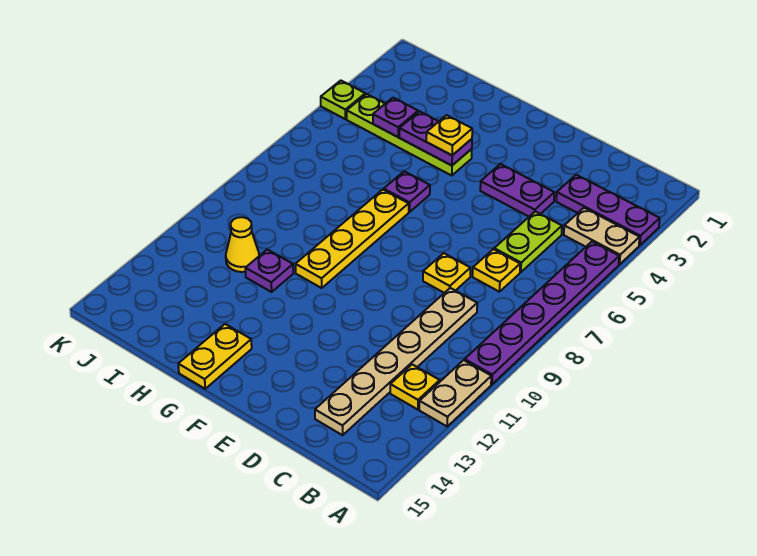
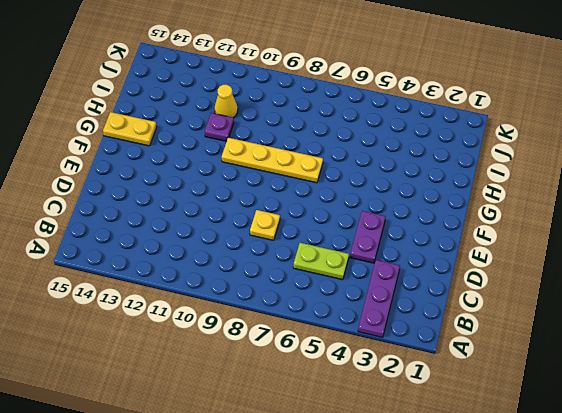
none -> tan 1x2 plate [564,208,640,265]
none -> purple 1x6 plate [465,242,619,384]
none -> tan 1x2 plate [419,360,491,426]

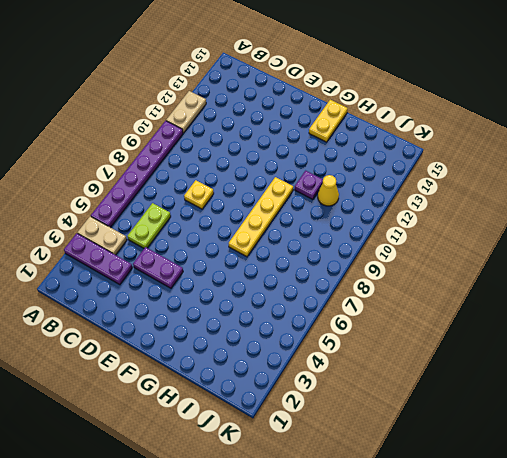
none -> yellow 1x1 plate [390,364,440,410]
none -> yellow 1x1 plate [473,249,520,292]
none -> tan 1x6 plate [315,288,477,435]

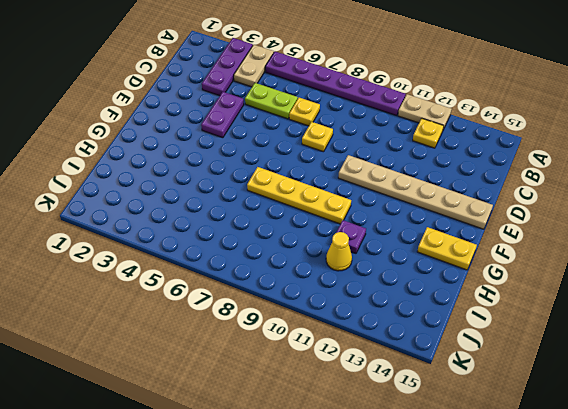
tan 1x6 plate [338,155,493,229] -> tan 1x6 plate moved to [315,288,477,435]
none -> lime 1x4 plate [347,94,472,175]
none -> purple 1x1 plate [384,171,430,212]
none -> lime 1x1 plate [321,81,365,119]

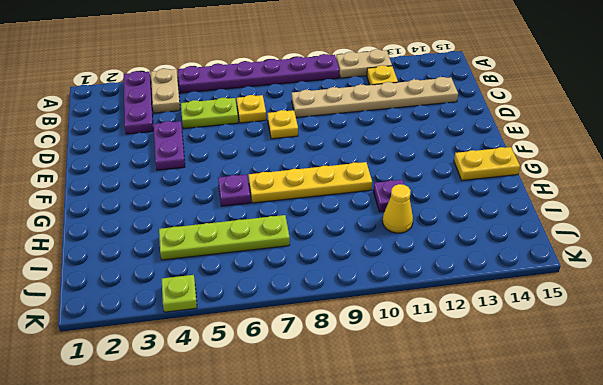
lime 1x4 plate [159,215,290,260] -> lime 1x4 plate turned to [347,94,472,175]
none -> purple 1x2 plate [399,111,472,166]
none -> purple 1x1 plate [373,98,418,137]
none -> yellow 1x1 plate [426,115,472,155]

